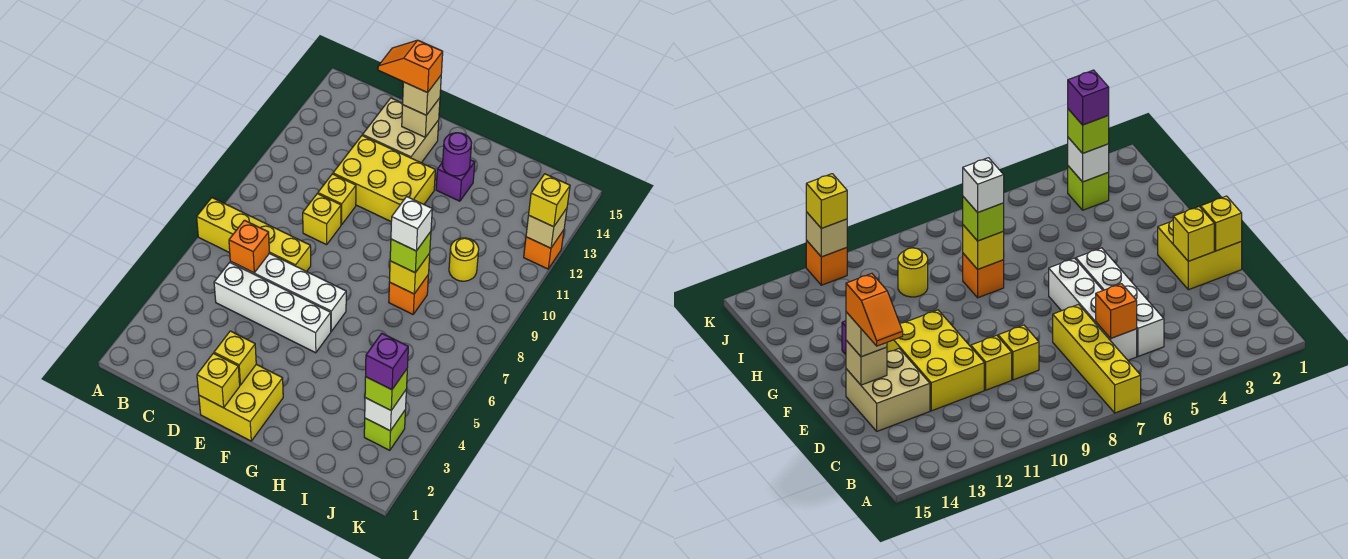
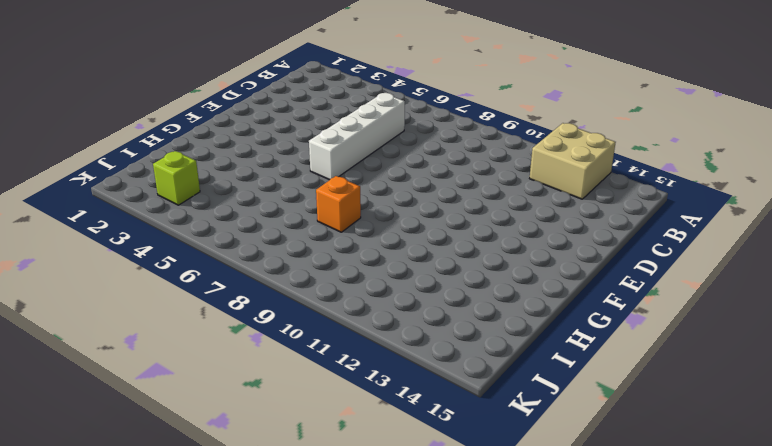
tan 2x2 brick [530,123,616,199] -> tan 2x2 brick moved to [363,98,439,163]
none -> yellow 1x4 brick [197,198,311,272]
none -> white 1x4 brick [214,262,331,353]
none -> yellow 1x1 brick [303,194,341,245]

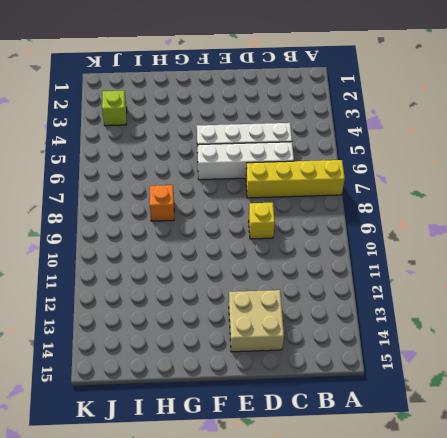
none -> yellow 1x1 brick [318,174,356,225]
none -> yellow 2x3 brick [333,135,435,221]
none -> yellow 2x2 brick [199,364,283,441]

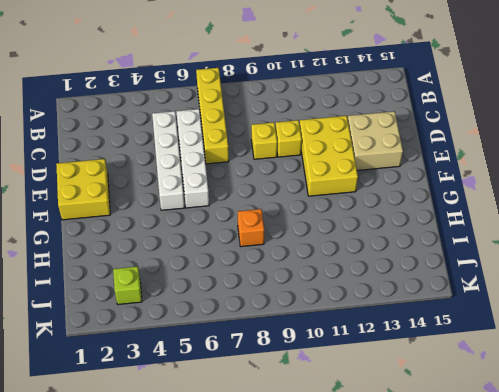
none -> purple 1x1 brick [436,160,475,201]
none -> yellow 1x1 round brick [449,238,479,281]
none -> orange 1x1 brick [524,230,564,269]

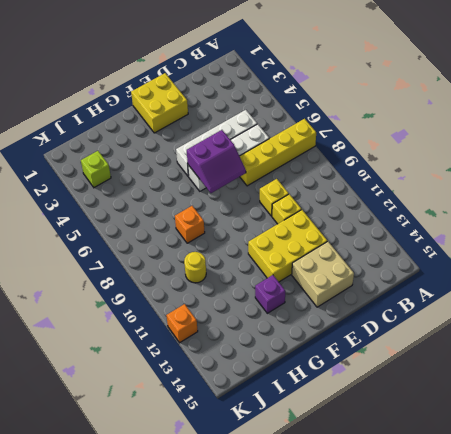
purple 2x2 slope [187,130,246,193] -> none
none -> orange 1x1 brick [229,220,269,273]
none -> yellow 1x1 brick [197,353,240,408]
none -> yellow 1x1 brick [214,331,256,385]

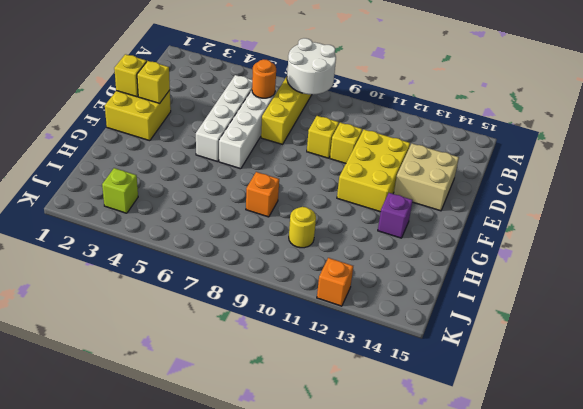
white 2x2 round brick [287,38,336,95] -> none
orange 1x1 round brick [252,59,276,98] -> orange 1x1 brick [229,220,269,273]
none -> tan 1x1 brick [402,98,440,137]
none -> purple 1x1 round brick [443,133,472,176]
none -> yellow 1x1 brick [390,253,430,294]

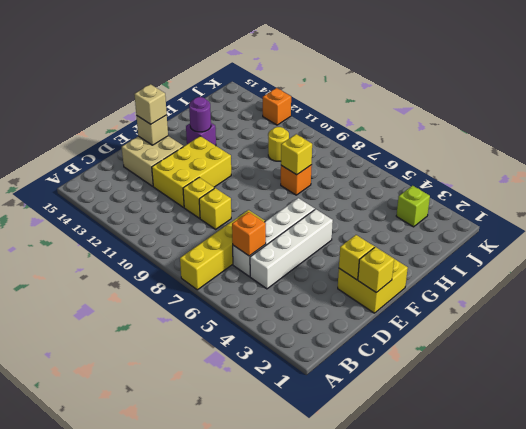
none -> white 1x1 brick [365,390,406,431]
none -> tan 1x1 brick [526,208,567,248]
none -> lime 1x1 brick [390,232,431,273]

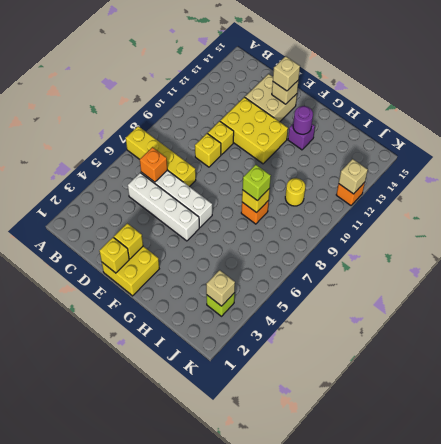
tan 1x1 brick [206,270,235,306] -> white 1x1 brick [365,390,406,431]
none -> lime 1x1 brick [365,369,407,410]
none -> yellow 1x1 brick [529,174,570,227]
none -> orange 1x2 slope [378,40,443,93]

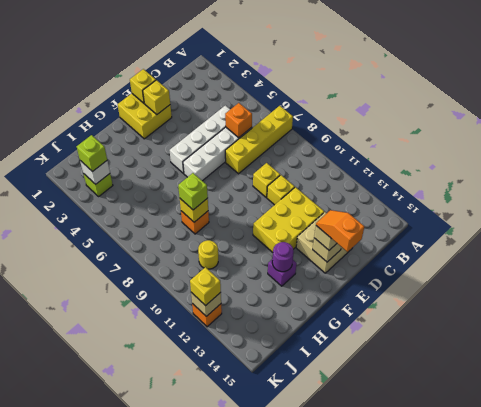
orange 1x2 slope [316,210,364,252] -> orange 1x2 slope turned to [378,40,443,93]
none -> white 1x1 brick [391,197,432,251]
none -> purple 1x1 brick [366,333,408,390]

